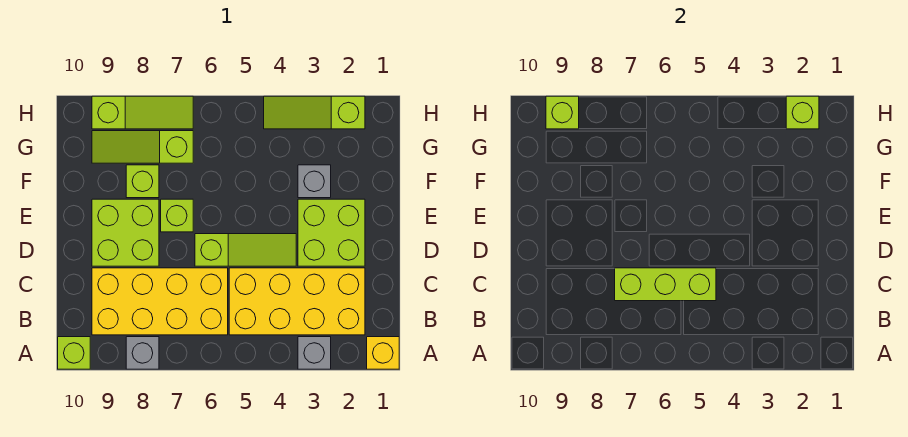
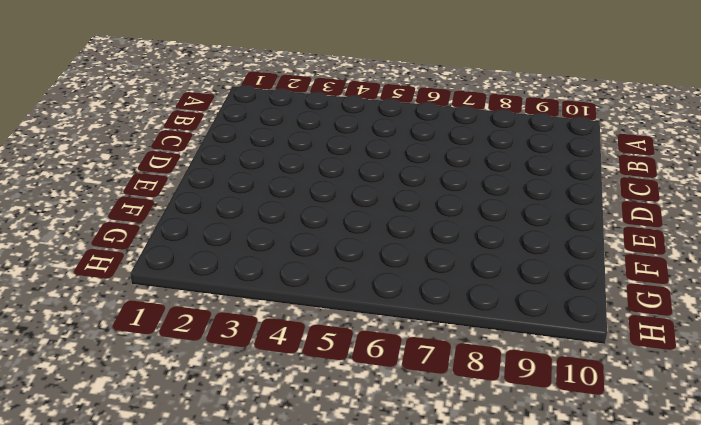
none -> yellow 1x1 brick [367,337,399,369]
none -> grey 1x1 brick [298,337,331,369]
none -> grey 1x1 brick [126,337,159,369]

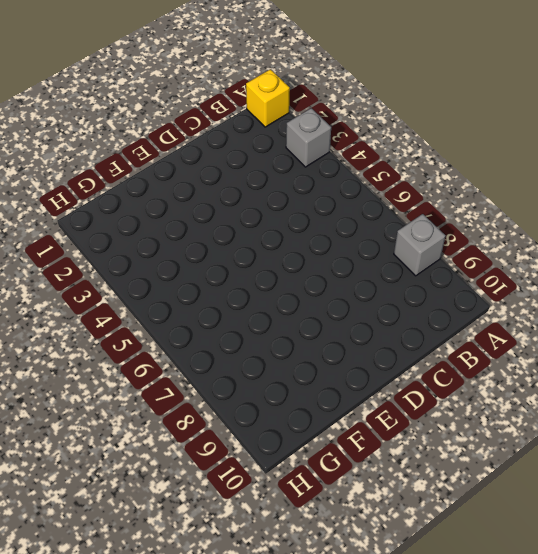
none -> lime 1x1 brick [58,337,90,369]
none -> yellow 2x4 brick [229,268,365,335]
none -> yellow 2x4 brick [92,268,228,335]

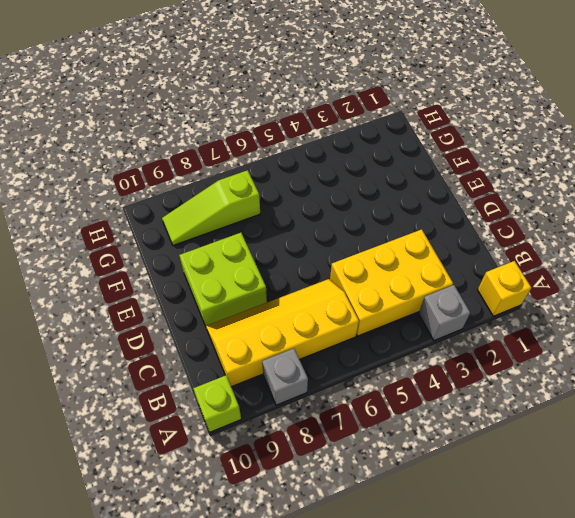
yellow 2x3 brick [330,229,453,336] -> yellow 2x4 brick [229,268,365,335]
yellow 2x4 slope [206,279,359,387] -> yellow 2x4 brick [92,268,228,335]
none -> lime 2x2 brick [298,199,365,266]
none -> lime 1x3 slope [195,234,296,266]
none -> lime 1x1 brick [161,199,193,232]

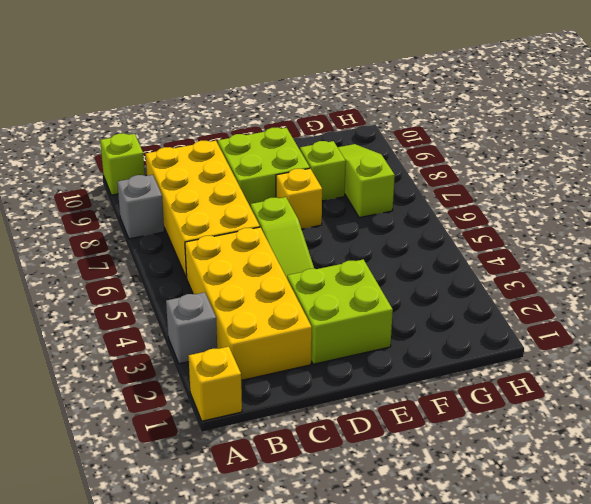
yellow 1x1 brick [276,168,322,229] -> lime 1x1 brick [161,199,193,232]
none -> grey 1x1 brick [298,165,331,198]
none -> lime 1x3 slope [264,96,365,129]
none -> lime 1x3 slope [92,96,193,129]

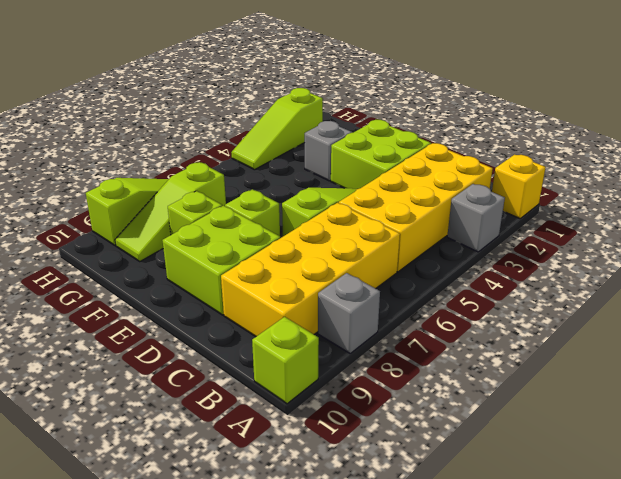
none -> lime 1x3 brick [615,268,716,301]
none -> lime 1x1 brick [786,96,819,129]
none -> lime 1x1 brick [546,96,579,129]

